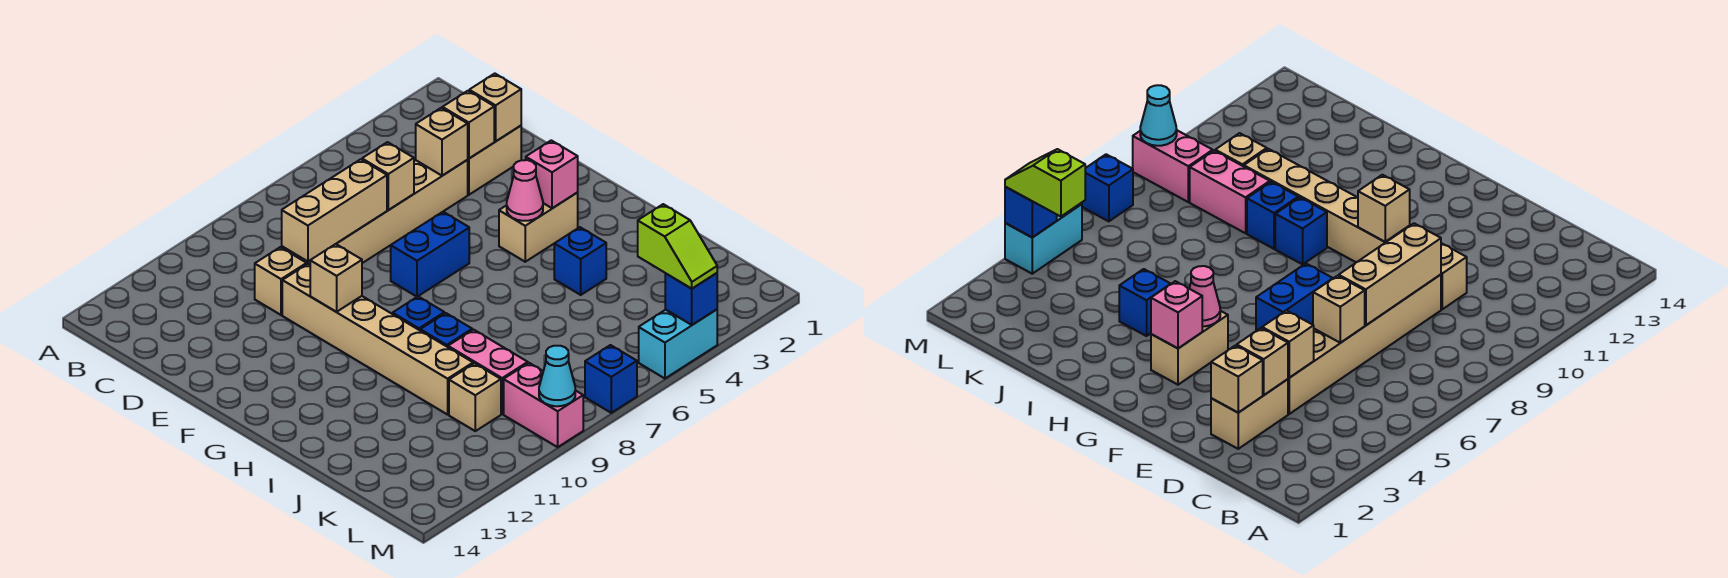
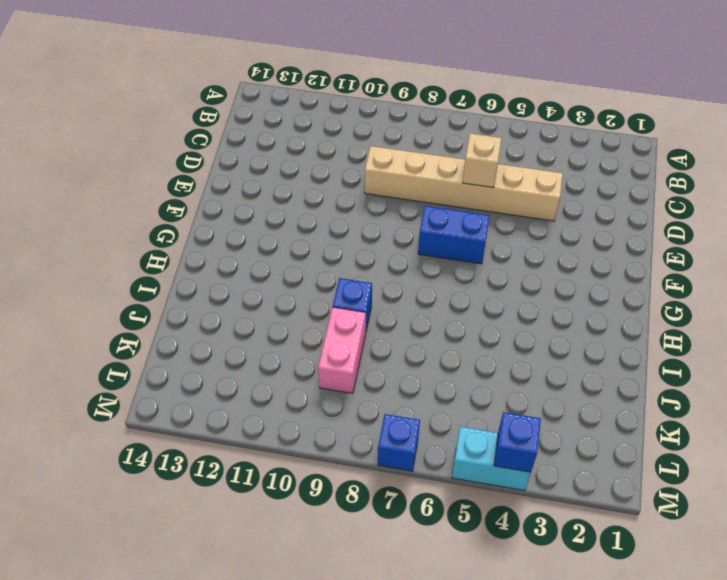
none -> tan 1x2 brick [468,126,521,195]
none -> tan 1x1 brick [255,247,307,315]
none -> tan 1x6 brick [282,264,473,415]

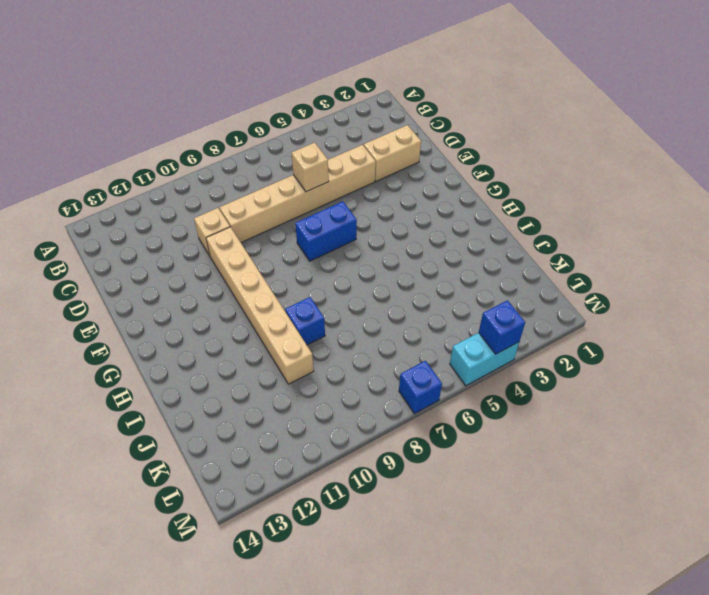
none -> tan 1x2 brick [499,193,578,262]
none -> blue 1x1 brick [393,297,444,330]
none -> blue 1x1 brick [554,227,606,295]

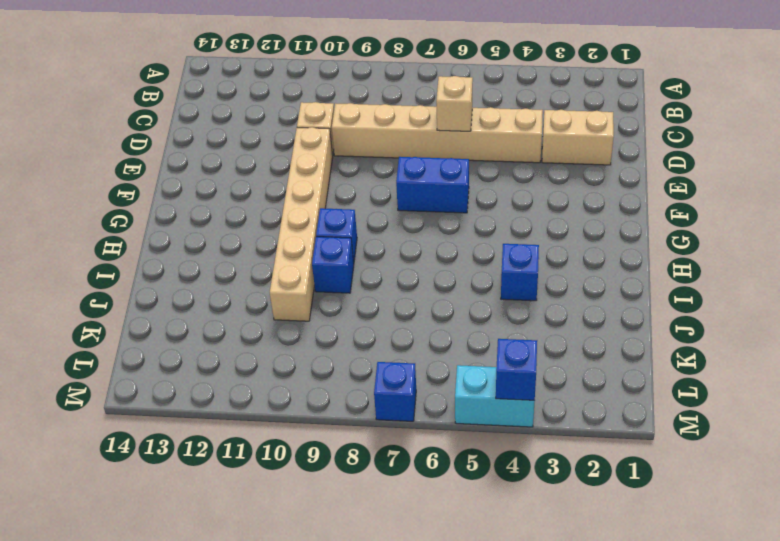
none -> tan 1x2 brick [499,193,578,262]
none -> pink 1x2 brick [448,330,528,414]
none -> tan 1x1 brick [449,363,501,431]

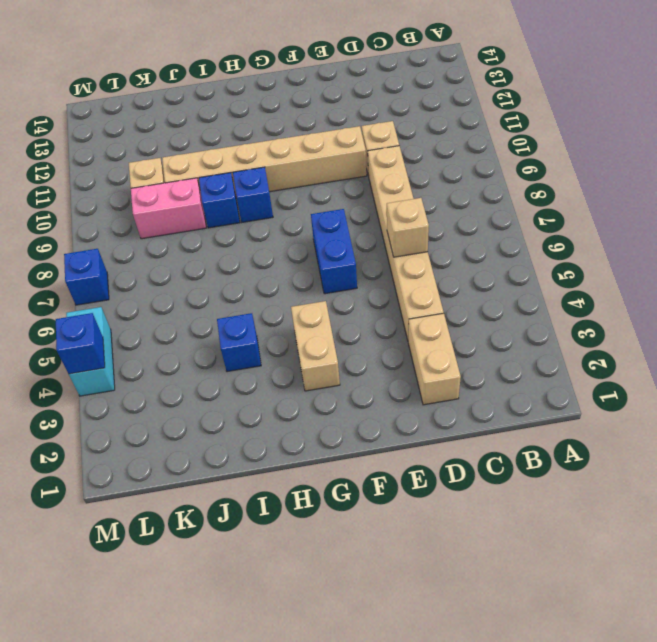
none -> pink 1x2 brick [504,363,583,447]
none -> tan 1x1 brick [469,74,521,141]
none -> tan 1x1 brick [442,91,494,159]

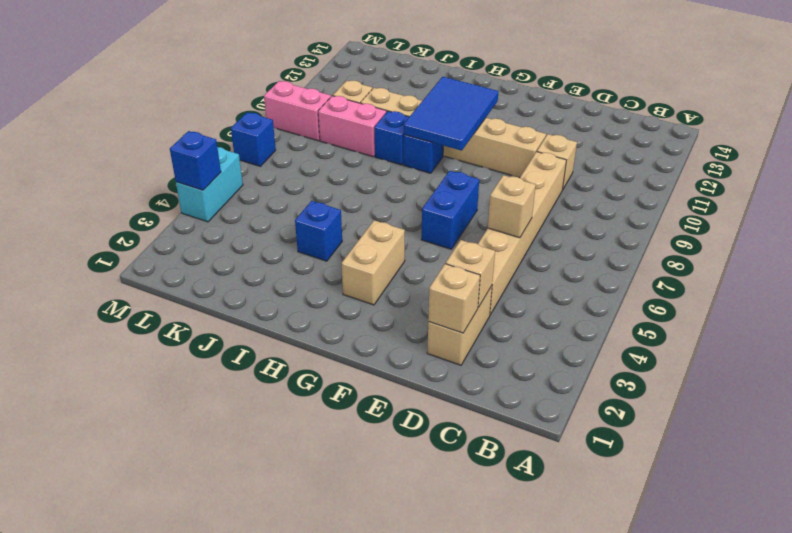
blue 2x3 tile [404,77,498,151] -> none
none -> tan 1x1 brick [416,108,468,176]
none -> tan 1x3 brick [282,159,387,262]
none -> tan 1x1 brick [310,244,362,312]

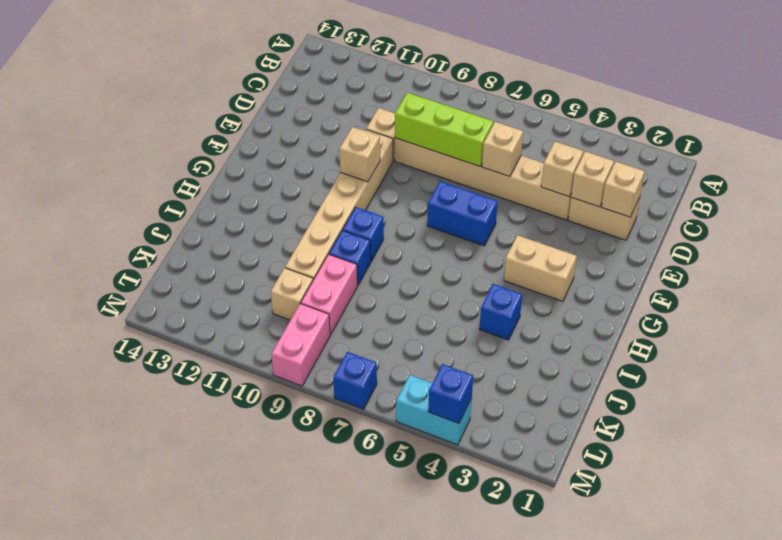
lime 1x3 brick [395,93,493,167] -> tan 1x3 brick [282,159,387,262]
none -> pink 1x1 brick [526,140,578,208]
none -> pink 1x1 cone [507,160,543,221]
none -> cyan 1x1 cone [539,346,575,406]

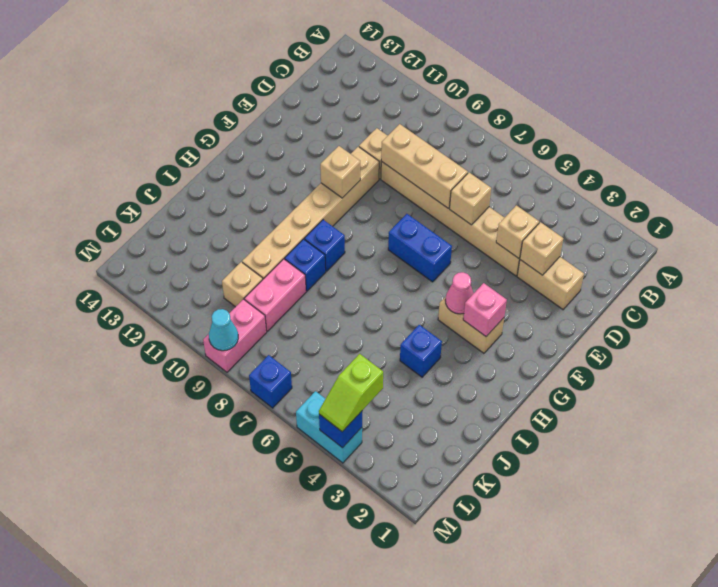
none -> tan 1x1 brick [469,74,521,141]

